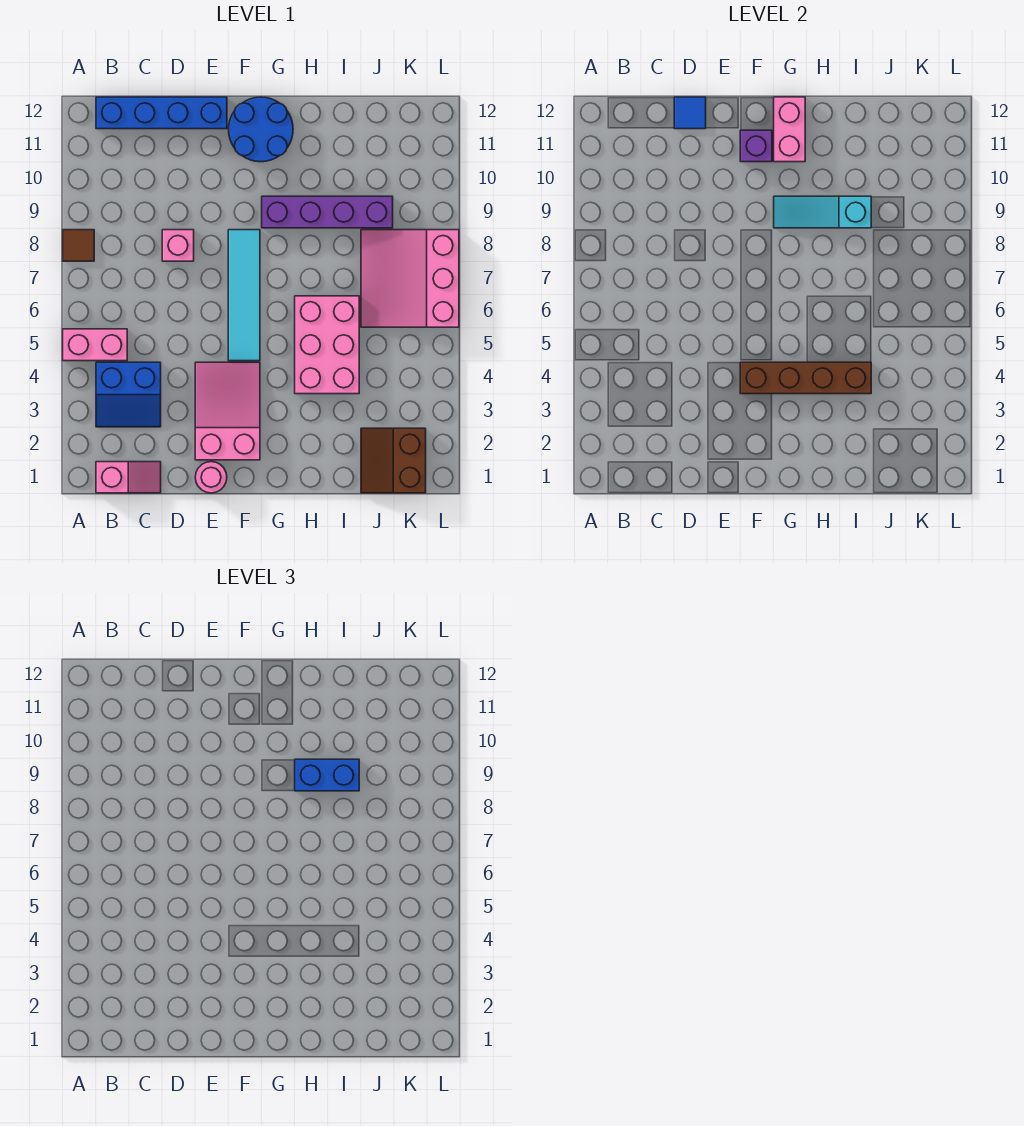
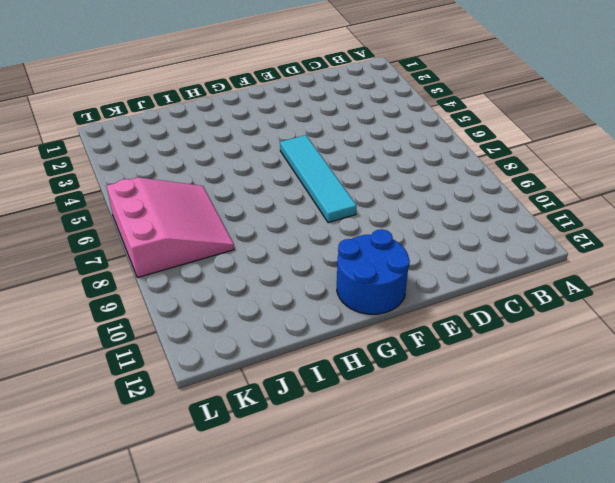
none -> pink 1x2 brick [63,329,127,361]
none -> brown 1x1 tile [63,230,94,261]
none -> pink 1x2 slope [96,462,161,493]

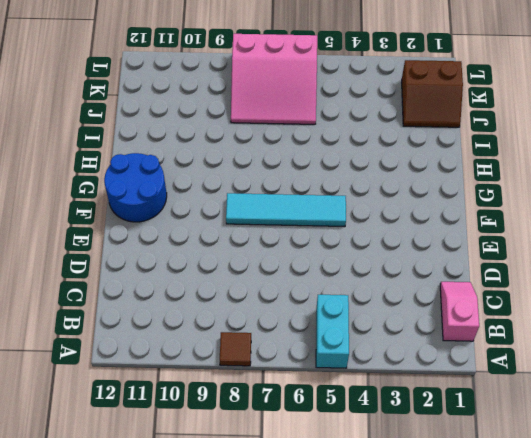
cyan 1x2 brick [316,295,349,368] -> pink 1x2 brick [63,329,127,361]
none -> blue 2x2 slope [96,362,161,427]
none -> blue 1x4 brick [96,97,227,129]
none -> pink 1x1 brick [162,230,194,261]

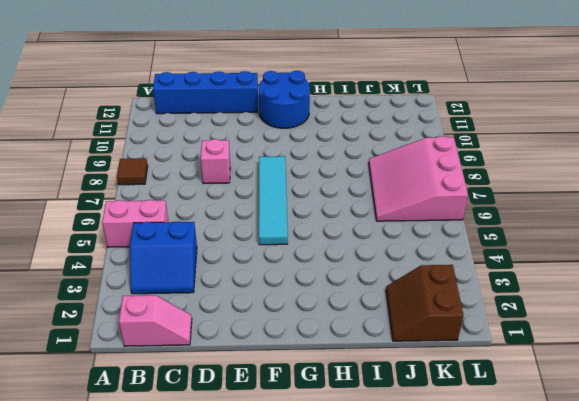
none -> pink 1x1 round brick [195,462,227,493]
none -> pink 2x3 slope [195,362,260,460]
none -> purple 1x4 brick [262,196,393,228]

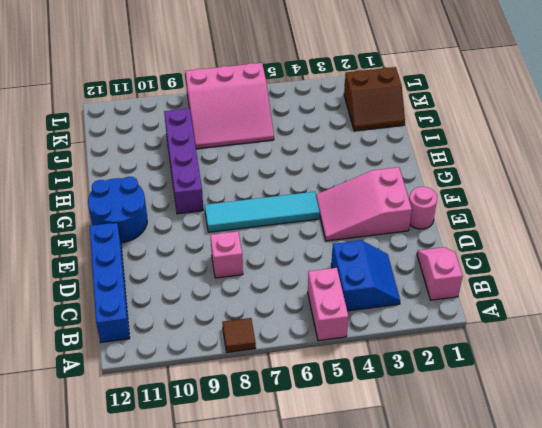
none -> pink 2x3 brick [295,296,359,394]
none -> blue 1x1 tile [674,97,706,129]
none -> brown 1x4 brick [740,362,871,394]

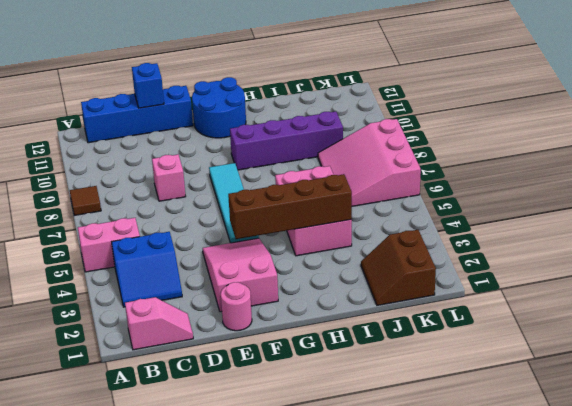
blue 1x1 brick [132,63,164,108] -> blue 1x1 tile [674,97,706,129]
none -> purple 1x1 brick [740,130,772,162]
none -> cyan 1x3 slope [774,196,871,228]
none -> pink 1x2 brick [774,97,805,162]

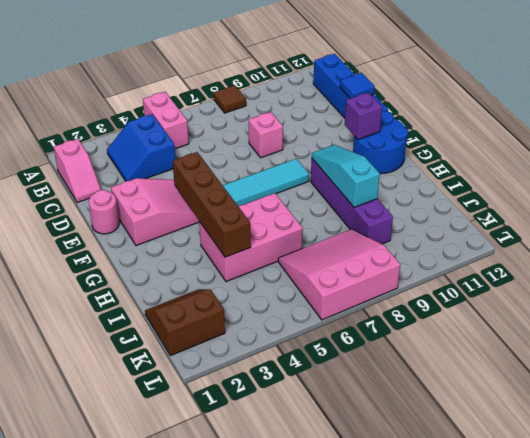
none -> pink 1x2 brick [774,97,805,162]
none -> blue 1x2 brick [295,759,359,791]

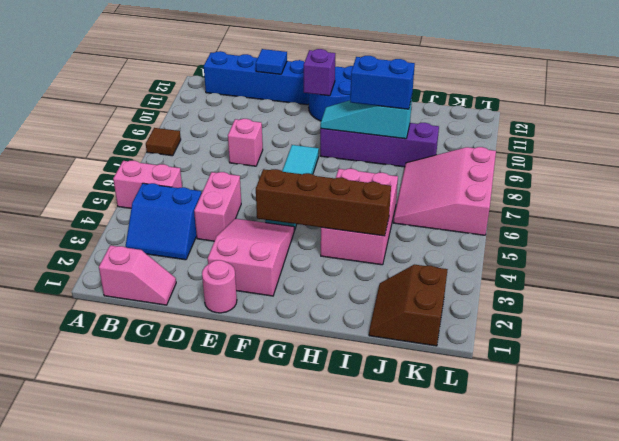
pink 1x2 brick [194,172,241,241] -> pink 1x2 brick moved to [774,97,805,162]

